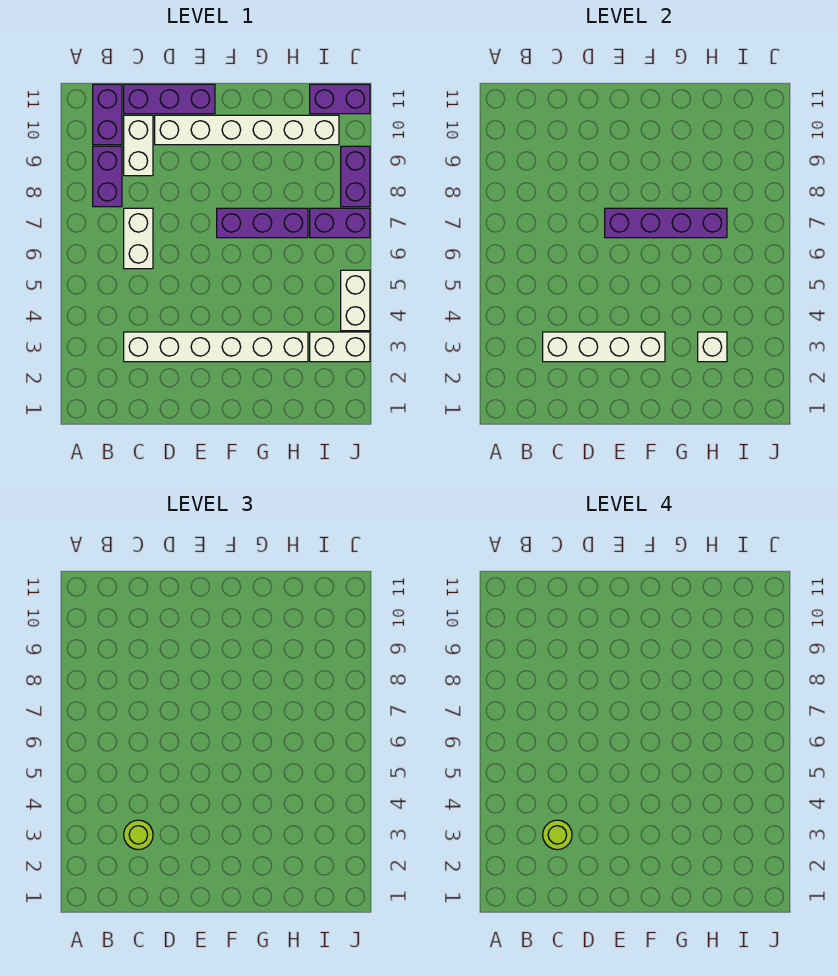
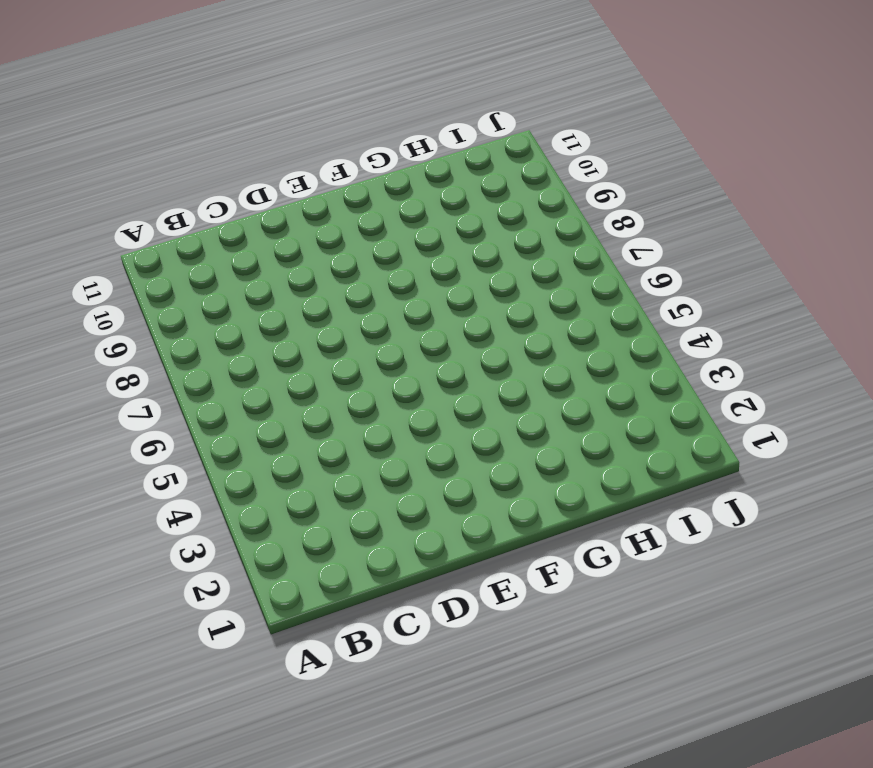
none -> purple 1x2 brick [93,146,122,207]
none -> purple 1x2 brick [93,84,122,145]
none -> white 1x6 brick [124,332,308,362]

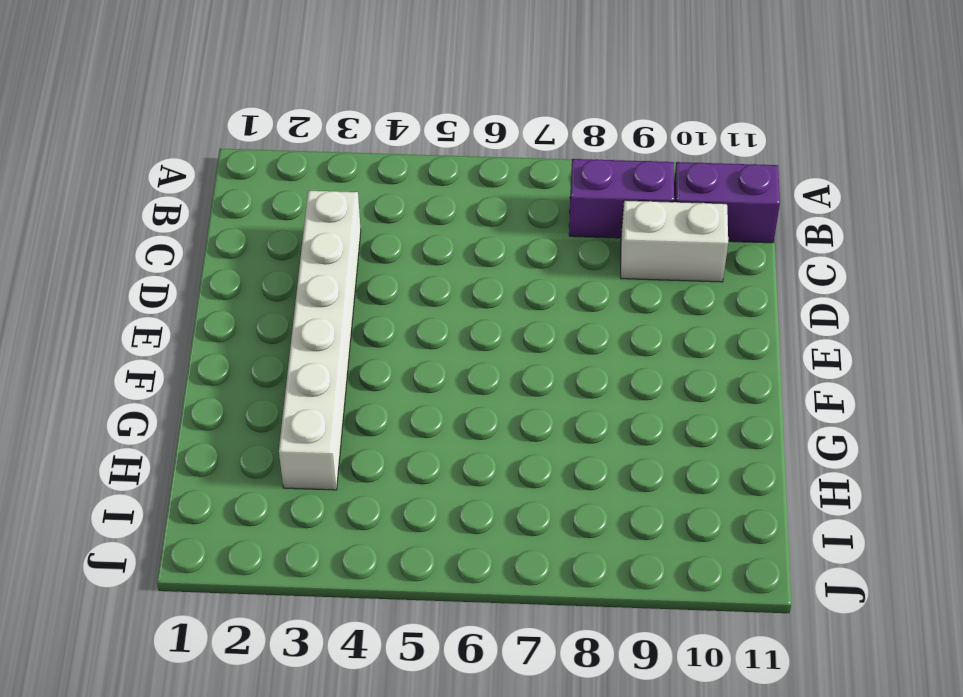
none -> white 1x2 brick [124,208,153,269]
none -> purple 1x3 brick [124,84,215,114]
none -> white 1x6 brick [155,115,339,145]

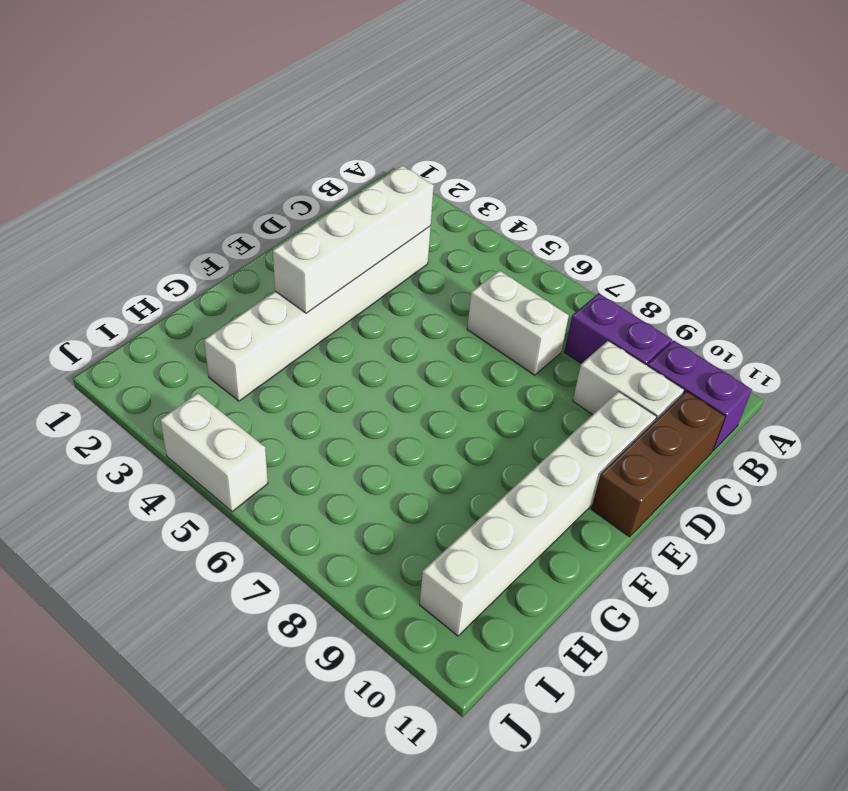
brown 1x3 brick [591,391,725,537] -> purple 1x3 brick [124,84,215,114]
none -> purple 1x3 brick [217,208,308,238]
none -> white 1x2 brick [310,332,370,362]
none -> purple 1x2 brick [310,208,370,238]

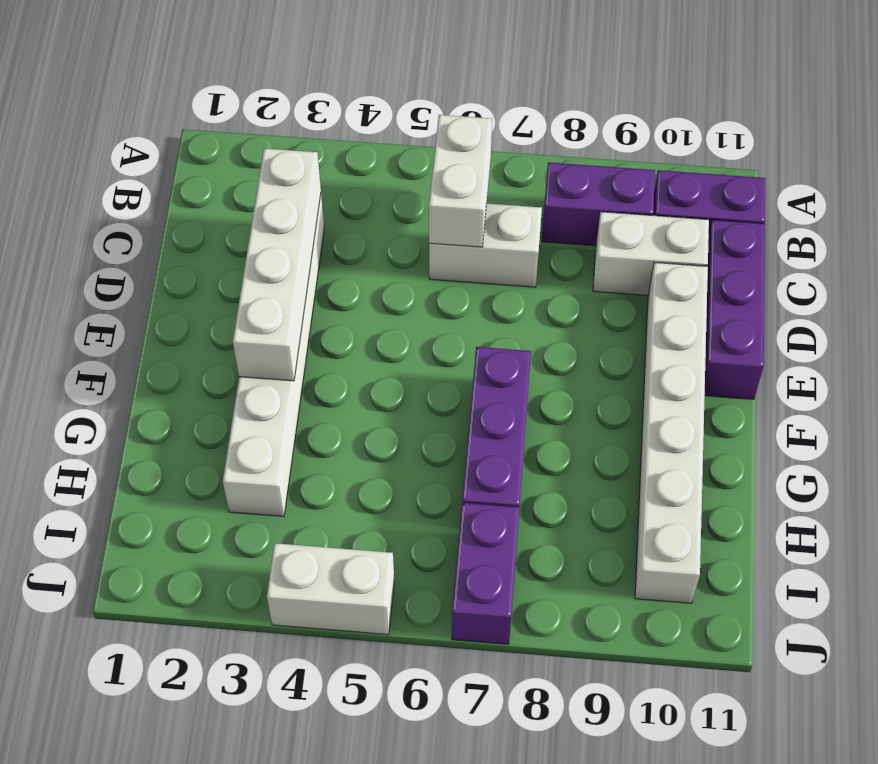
white 1x2 brick [429,115,492,247] -> white 1x2 brick moved to [310,332,370,362]
none -> purple 1x2 brick [310,84,370,114]
none -> purple 1x2 brick [341,146,370,207]
none -> purple 1x4 brick [605,208,727,238]

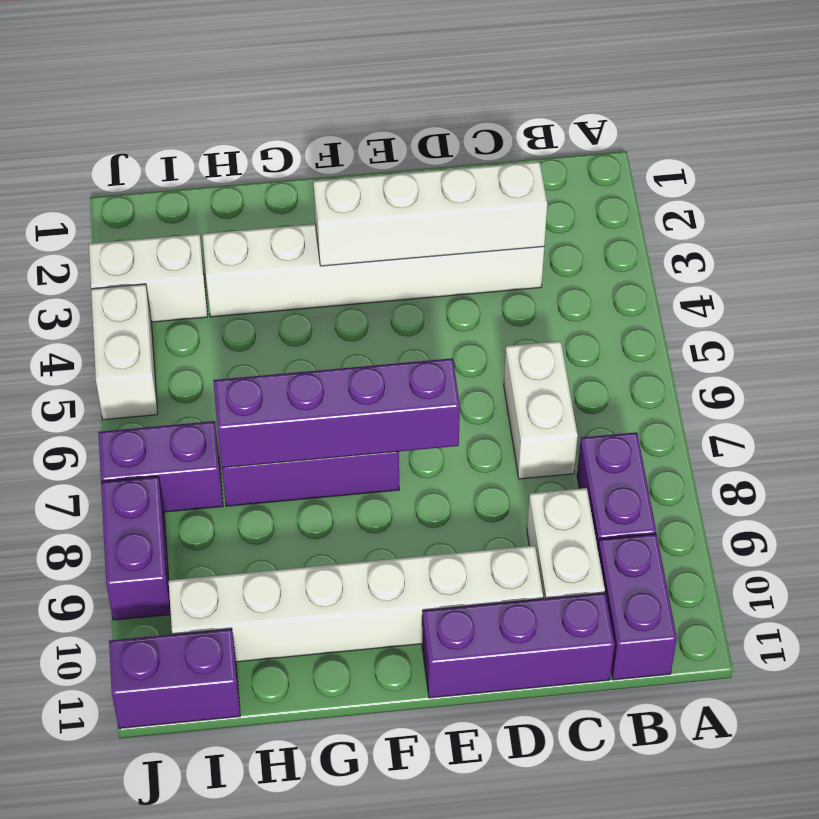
none -> white 1x1 brick [698,332,727,362]
none -> lime 1x1 round brick [124,820,153,850]
none -> lime 1x1 round brick [543,820,572,850]

